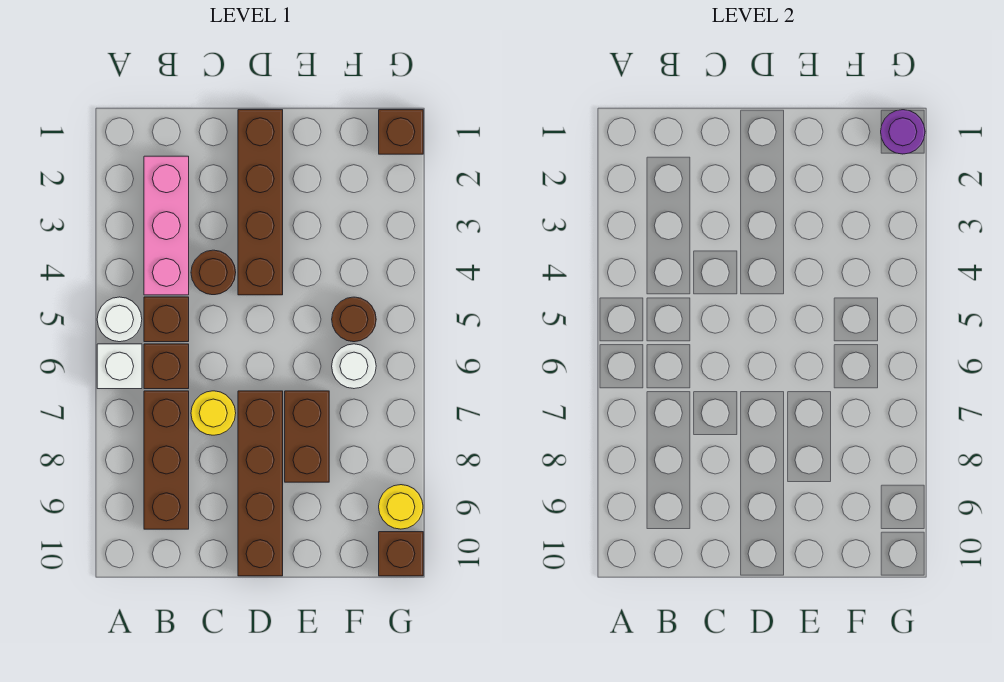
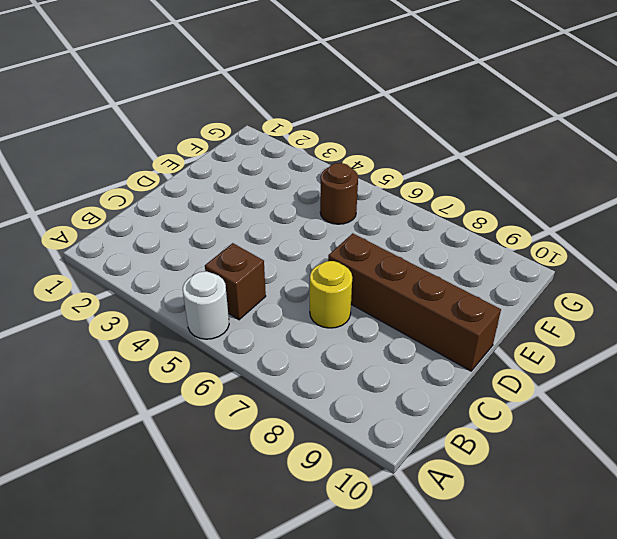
none -> white 1x1 brick [97,344,142,389]
none -> pink 1x3 brick [144,156,189,295]
none -> brown 1x1 brick [144,344,189,389]

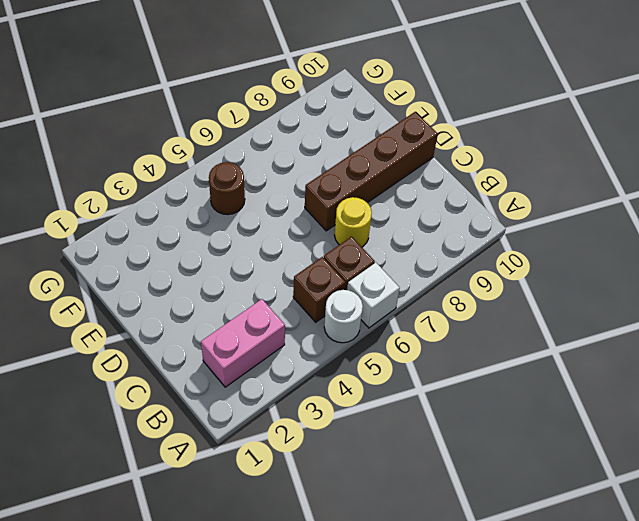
pink 1x2 brick [201,299,285,387] -> pink 1x3 brick [144,156,189,295]
none -> brown 1x3 brick [144,391,189,529]
none -> brown 1x1 round brick [191,250,236,295]
none -> brown 1x4 brick [238,110,283,295]

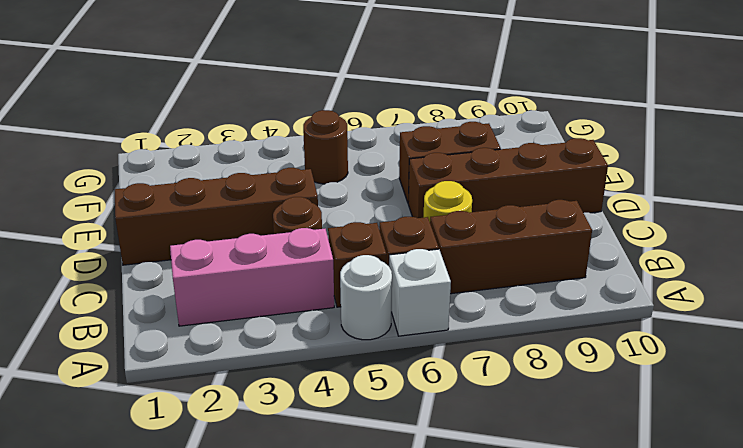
none -> white 1x1 round brick [332,344,376,389]
none -> brown 1x1 brick [379,110,423,154]
none -> yellow 1x1 round brick [379,485,423,529]

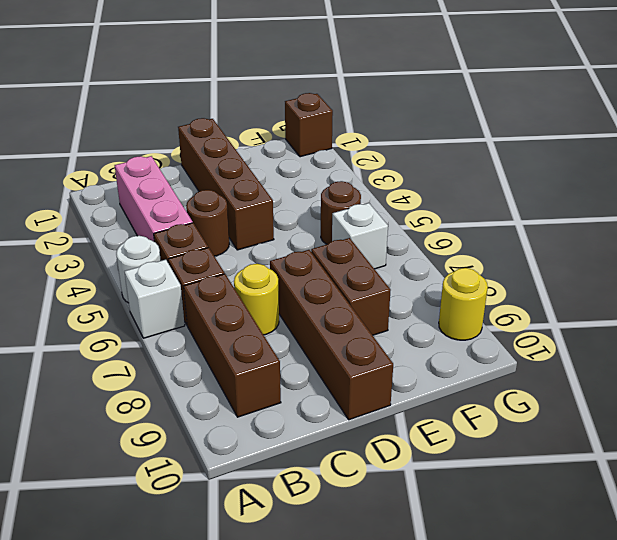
white 1x1 brick [332,203,388,269] -> white 1x1 round brick [332,344,376,389]
none -> brown 1x1 brick [379,532,423,576]
none -> purple 1x1 round brick [881,110,925,154]

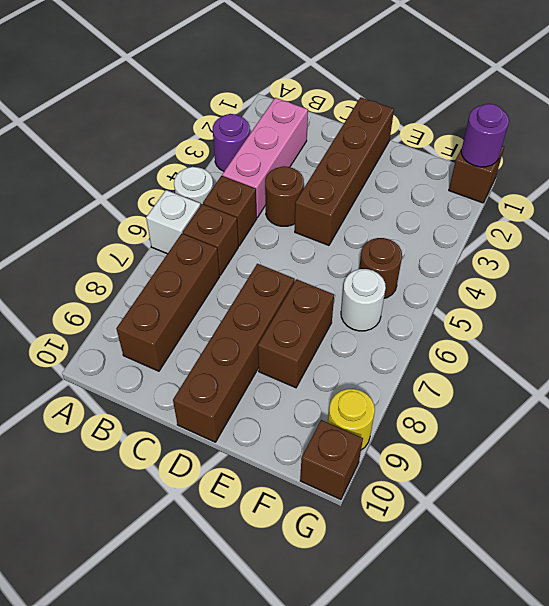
purple 1x1 round brick [213,114,250,171] -> none
none -> yellow 1x1 round brick [191,391,236,435]

